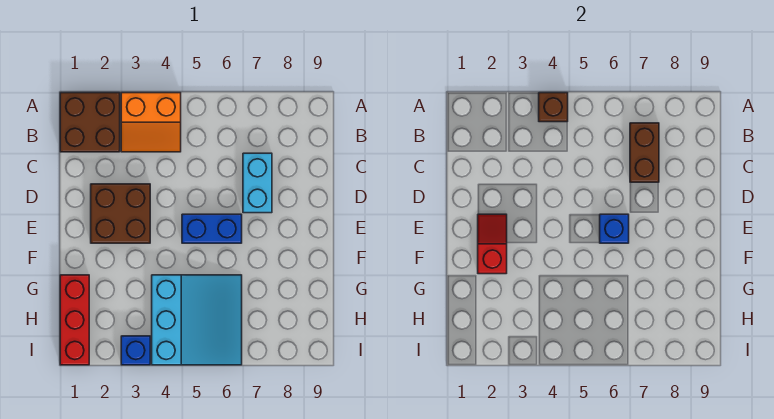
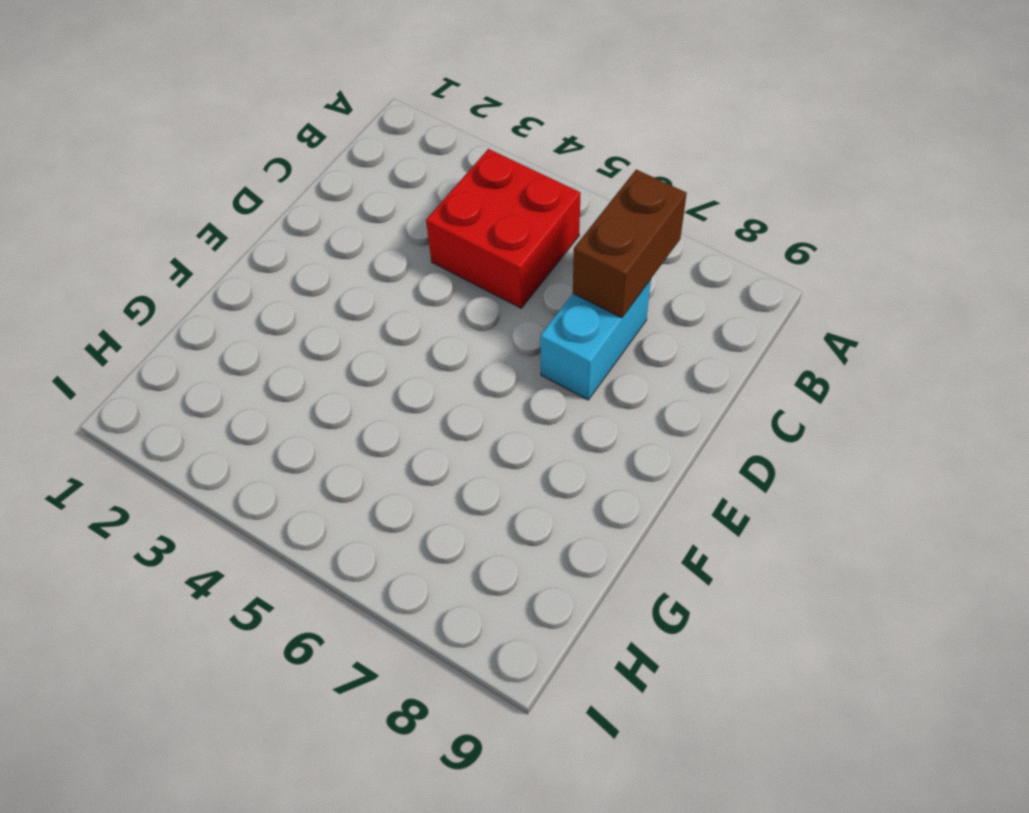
red 2x2 brick [426,149,581,308] -> orange 2x2 slope [121,93,181,152]
none -> brown 2x2 brick [60,93,120,152]
none -> brown 2x2 brick [91,184,150,243]
none -> blue 1x2 brick [182,214,242,243]

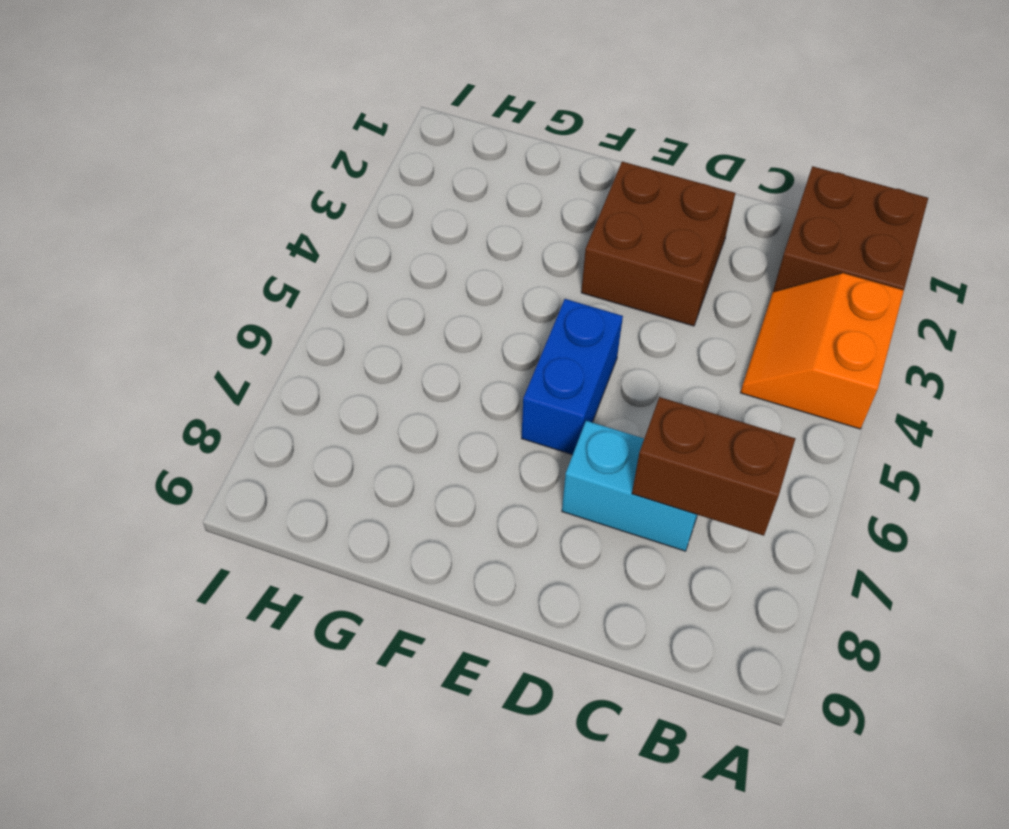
none -> red 1x3 brick [60,275,89,365]
none -> cyan 3x3 slope [152,275,242,365]
none -> blue 1x1 brick [121,336,150,365]

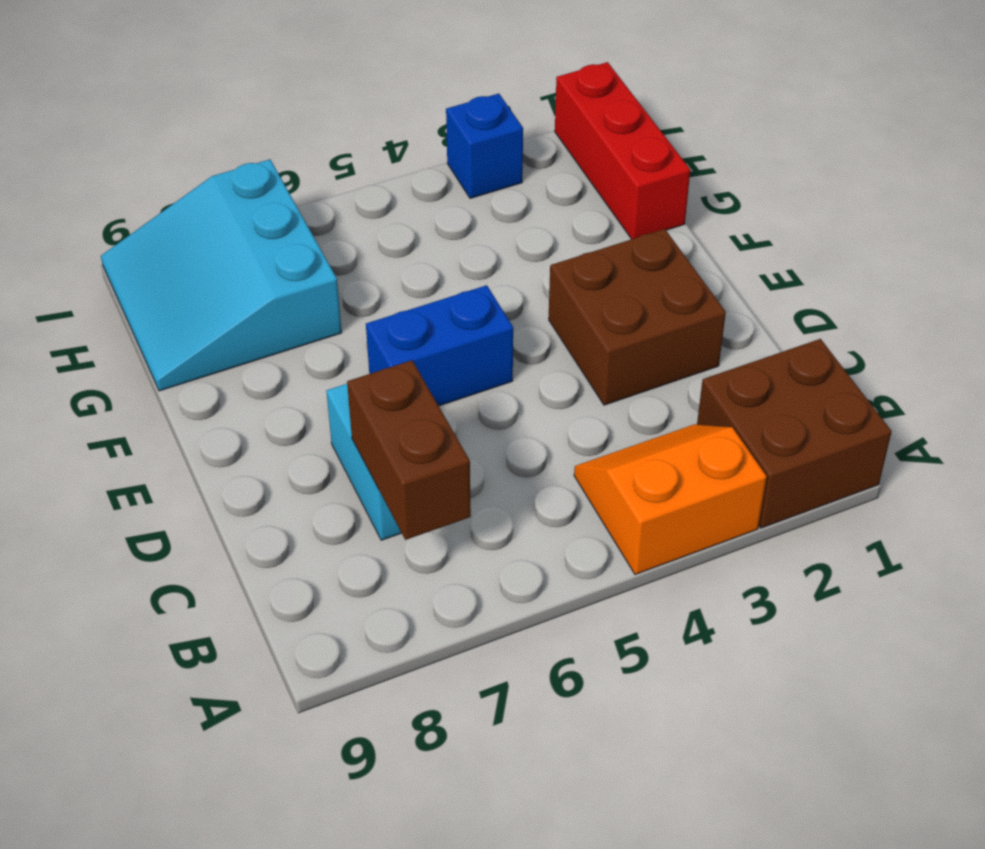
cyan 3x3 slope [101,159,342,391] -> cyan 3x3 slope moved to [152,275,242,365]
none -> brown 1x1 brick [539,93,568,122]
none -> red 1x2 slope [478,214,507,274]
none -> blue 1x1 brick [600,214,629,243]

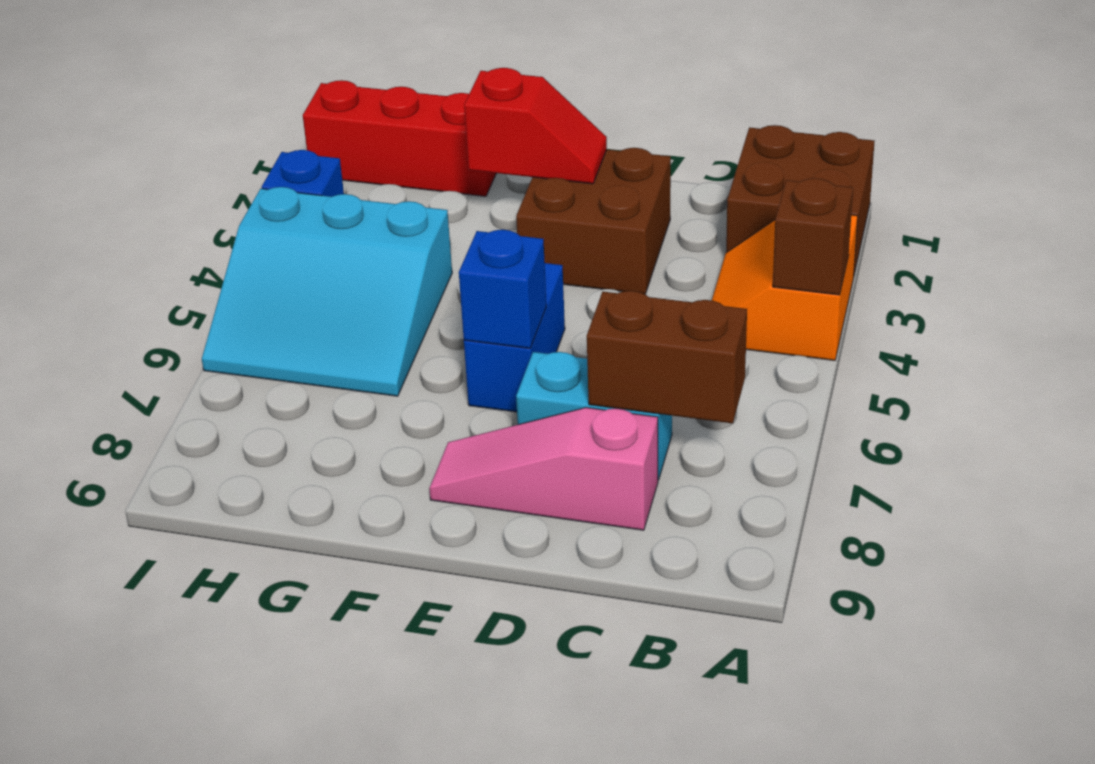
pink 1x3 slope [429,408,658,530] -> none

